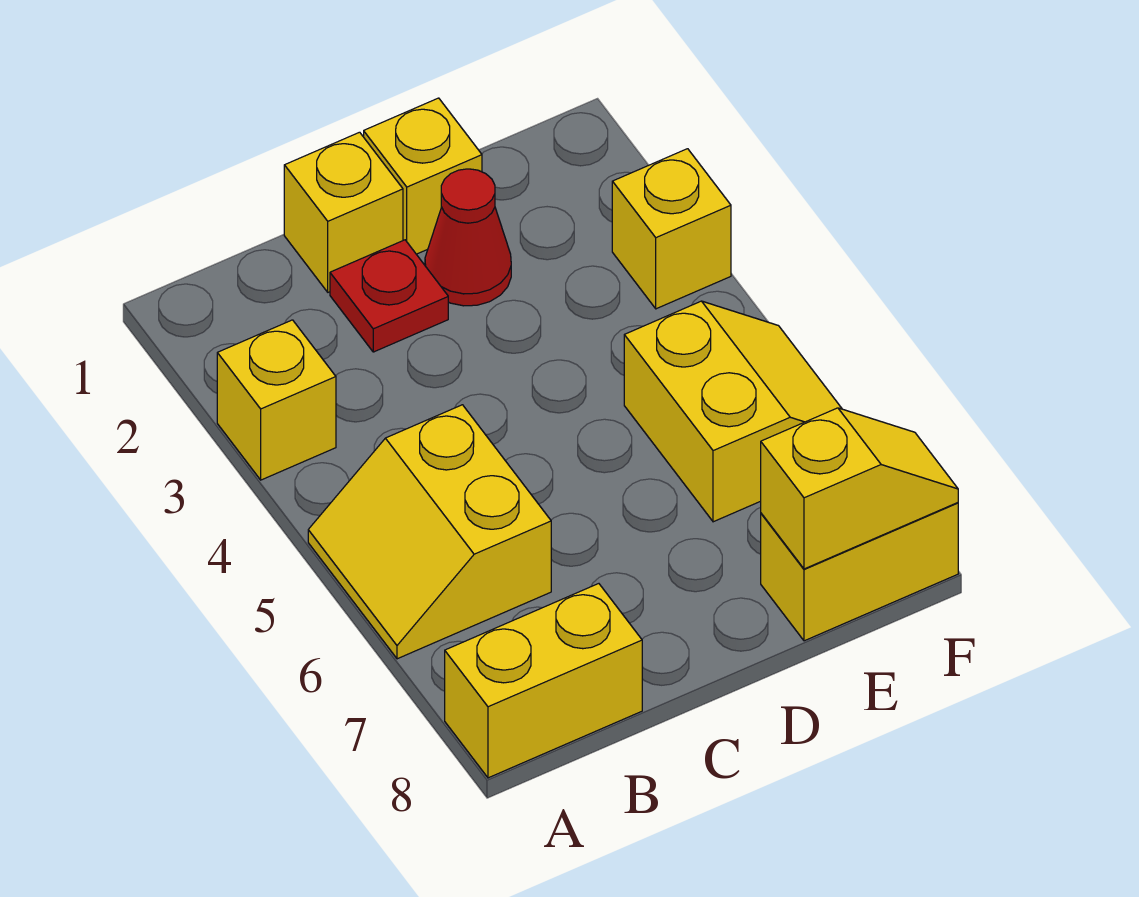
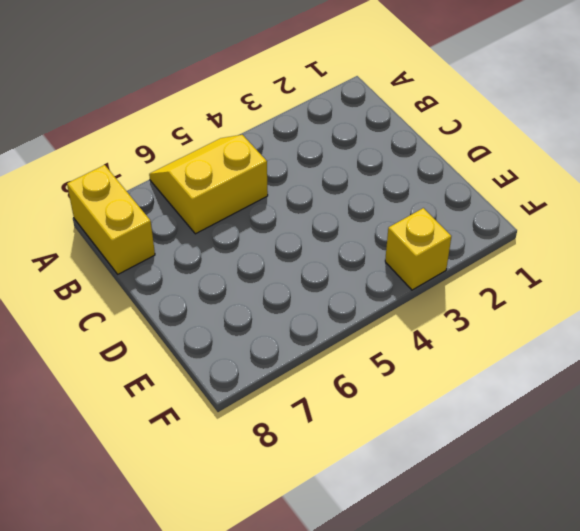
none -> yellow 1x1 brick [217,320,336,480]
none -> yellow 1x1 brick [284,132,403,292]

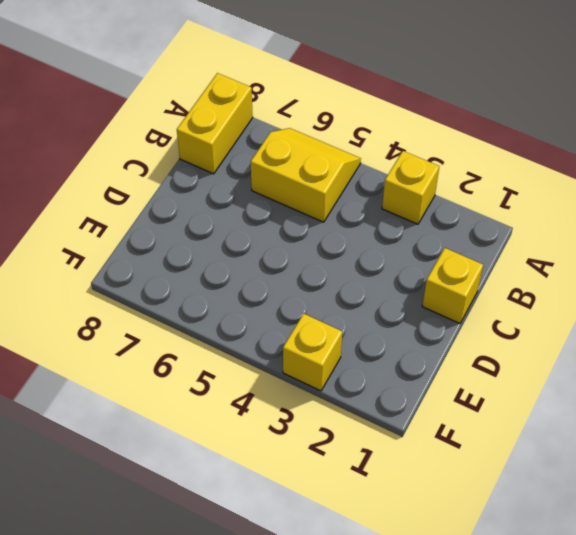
none -> red 1x1 plate [330,240,448,352]
none -> yellow 1x1 brick [364,98,482,254]

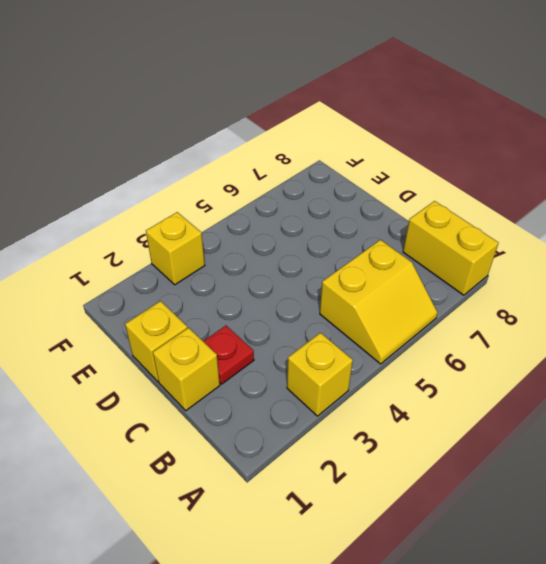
none -> red 1x1 cone [425,169,511,306]
none -> yellow 2x2 slope [624,301,842,522]

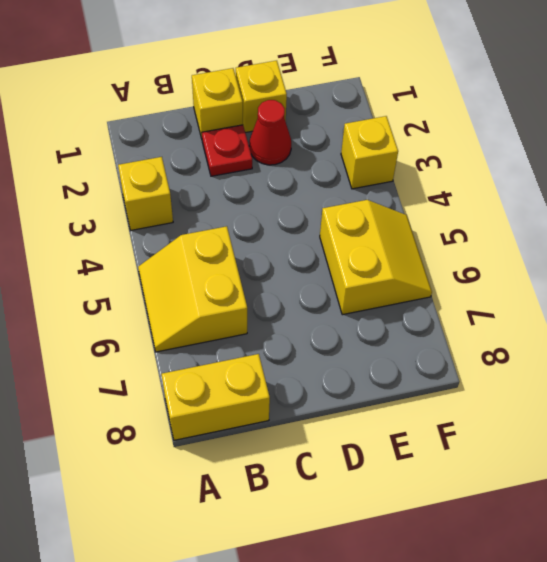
none -> yellow 1x2 brick [761,503,958,641]
none -> yellow 1x2 slope [761,408,958,569]

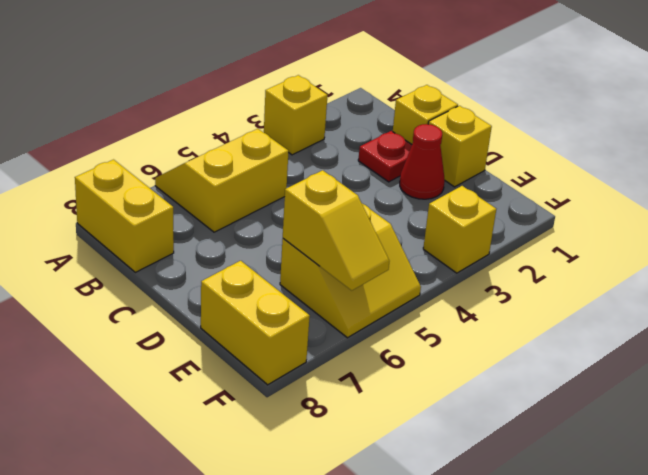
yellow 1x2 slope [283,170,389,290] -> yellow 1x2 slope moved to [761,408,958,569]

